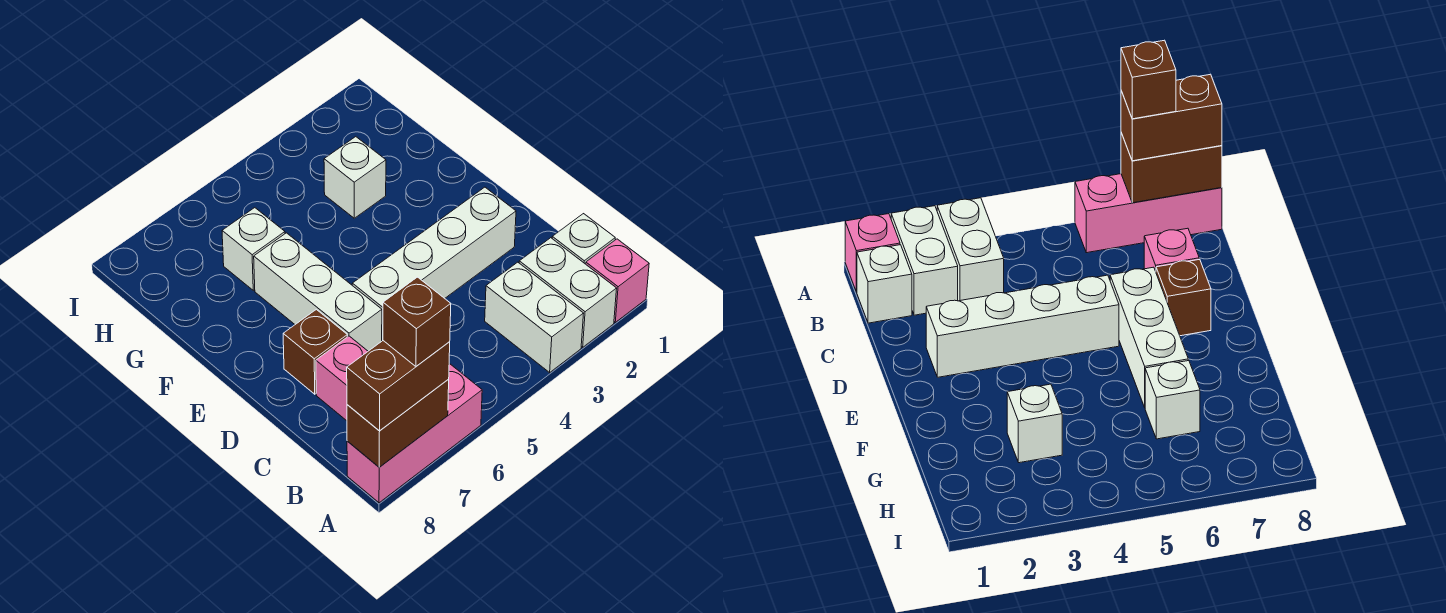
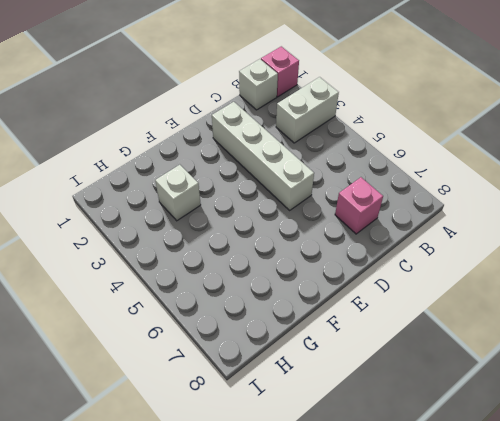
none -> white 1x2 brick [519,238,617,347]
none -> pink 1x3 brick [347,364,482,503]
none -> white 1x3 brick [254,233,382,351]

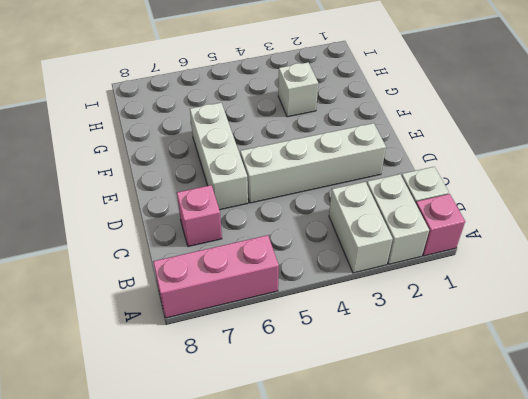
none -> brown 1x1 brick [283,309,347,394]
none -> white 1x1 brick [222,208,285,290]
none -> brown 1x2 brick [347,379,449,467]

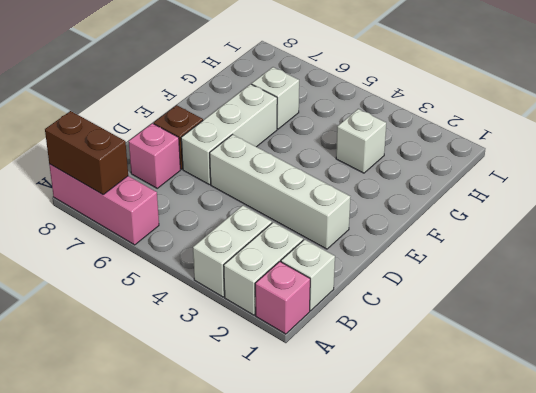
none -> brown 1x2 brick [347,341,450,431]
none -> brown 1x1 brick [383,277,451,366]

